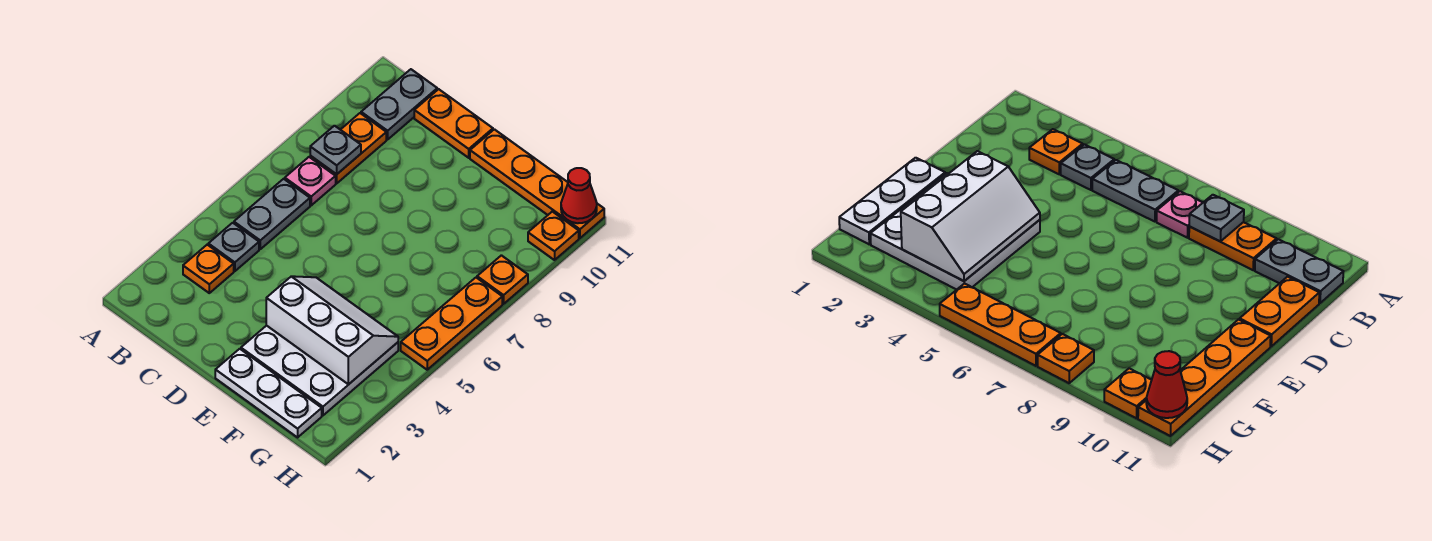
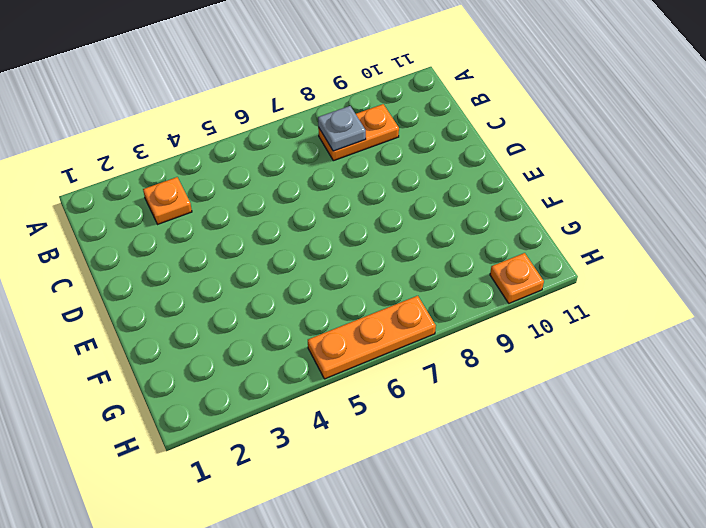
none -> grey 1x1 plate [208,223,259,271]
none -> grey 1x2 plate [234,179,310,249]
none -> pink 1x1 plate [285,157,336,205]

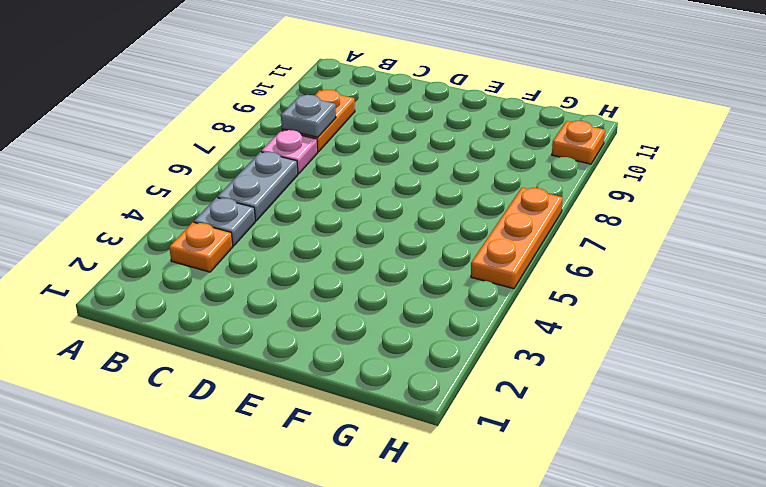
none -> grey 1x2 plate [361,69,437,140]
none -> orange 1x2 plate [414,89,493,158]
none -> white 1x3 plate [215,349,322,437]

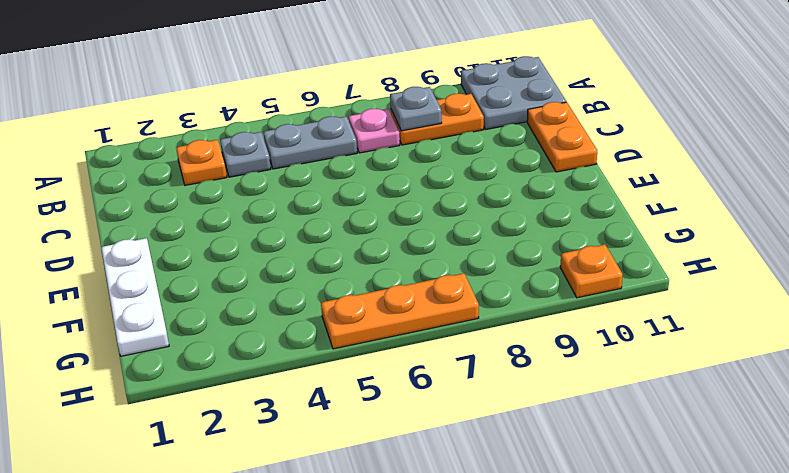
grey 2x2 plate [461,56,566,129] -> grey 1x2 plate [361,69,437,140]
none -> white 3x3 plate [241,325,398,415]
none -> orange 1x4 plate [470,129,604,238]
none -> orange 1x1 plate [477,255,528,304]

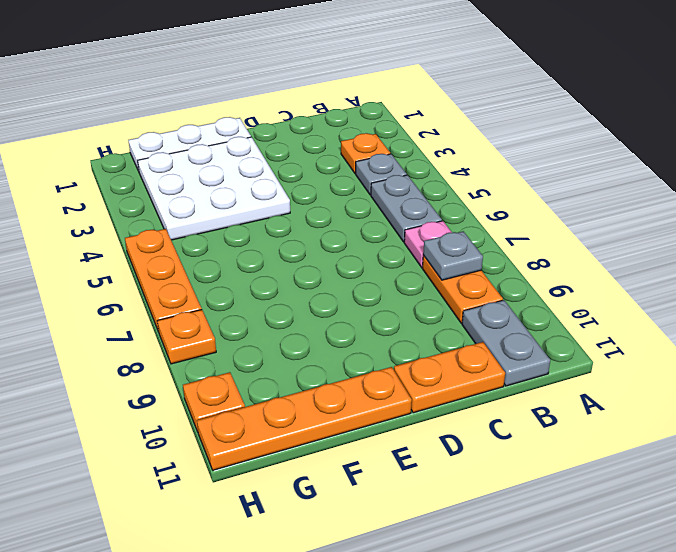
none -> white 2x3 slope [266,276,398,384]
none -> red 1x1 cone [561,168,597,223]

